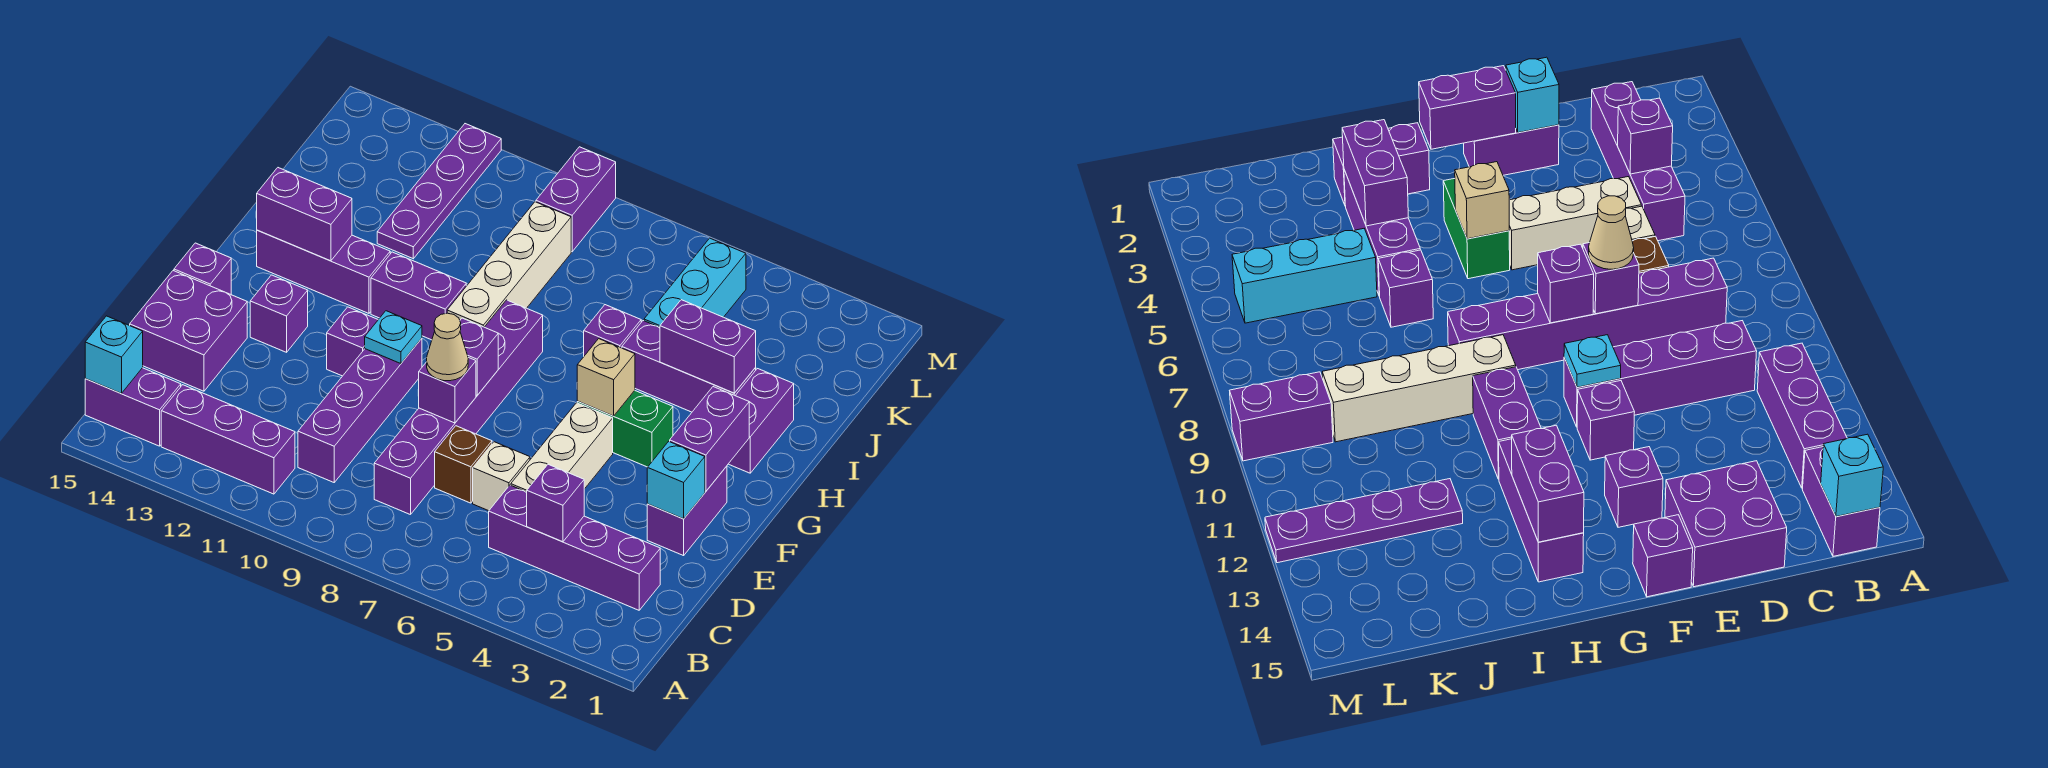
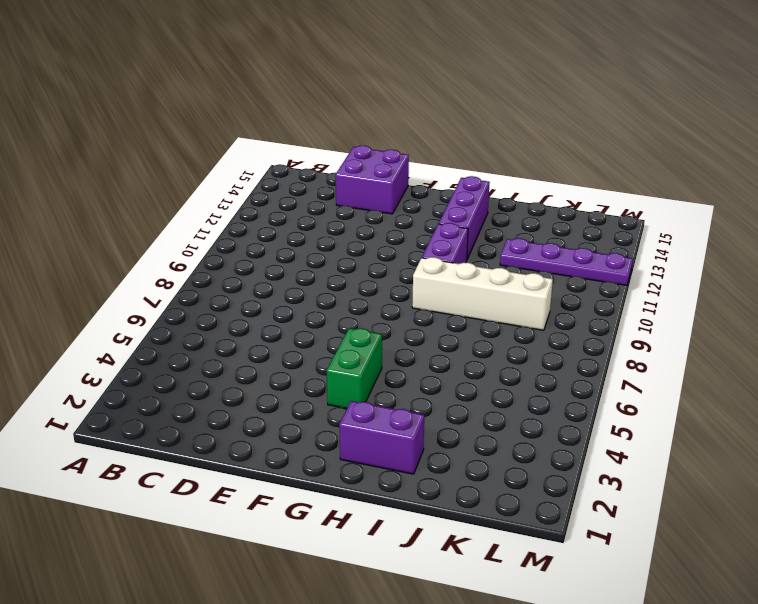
none -> purple 1x3 brick [161,385,295,494]
none -> purple 1x2 brick [85,368,181,446]
none -> purple 1x4 brick [489,485,660,610]
none -> purple 1x6 brick [374,300,543,515]

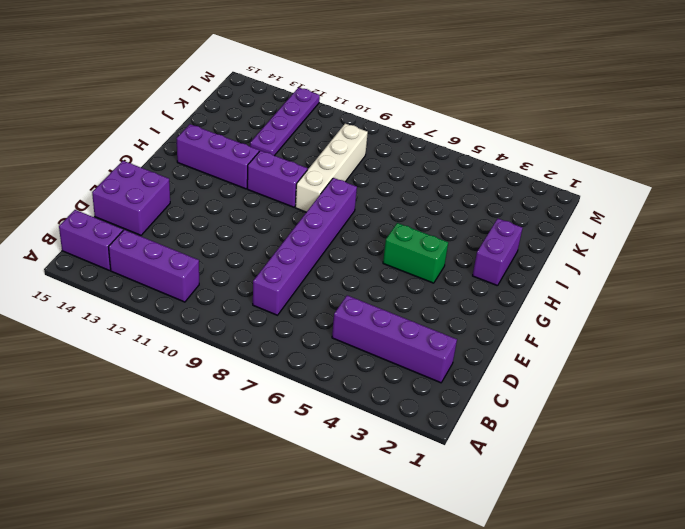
none -> purple 1x4 brick [298,338,422,482]
none -> white 1x3 brick [511,403,613,492]
none -> white 1x1 brick [473,442,530,511]
none -> brown 1x1 brick [435,426,492,503]

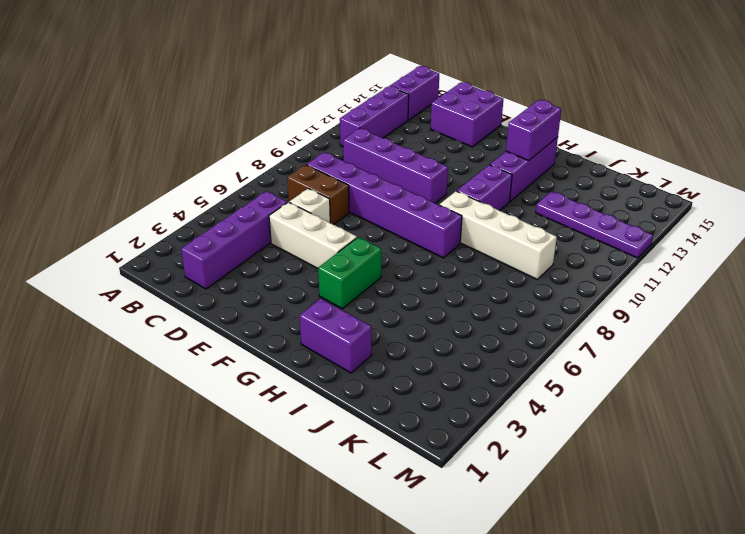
brown 1x2 brick [287,165,349,225] -> brown 1x1 brick [435,426,492,503]
none -> purple 1x2 brick [647,466,727,556]
none -> purple 1x1 brick [327,307,378,376]
none -> purple 1x1 brick [250,275,308,352]
none -> purple 1x1 brick [174,243,231,294]

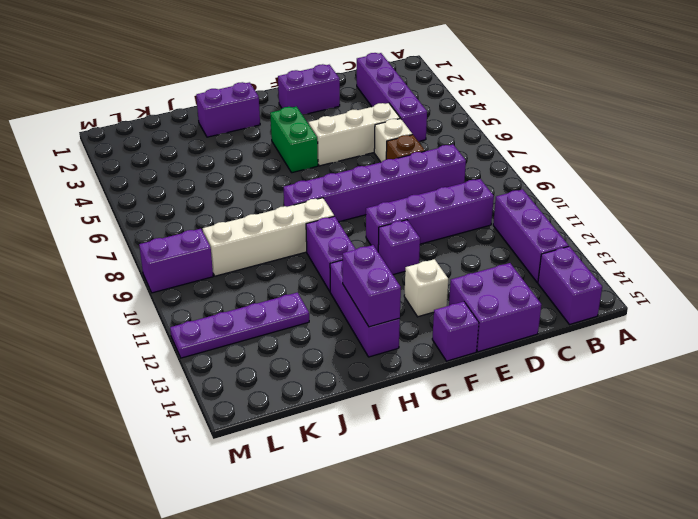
white 1x1 brick [404,259,448,317] -> purple 1x1 brick [250,275,308,352]
none -> purple 1x3 brick [622,321,756,412]
none -> purple 1x1 brick [584,305,641,356]
none -> cyan 1x3 brick [644,238,746,327]
none -> cyan 1x1 brick [85,316,143,393]

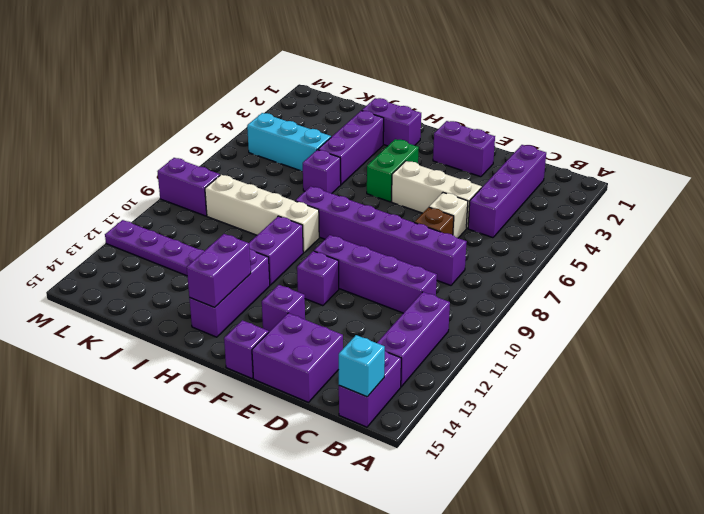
none -> purple 1x1 brick [527,464,584,542]
none -> cyan 1x1 brick [647,441,705,519]
none -> purple 1x1 brick [418,357,476,423]
none -> purple 1x2 brick [670,387,749,491]

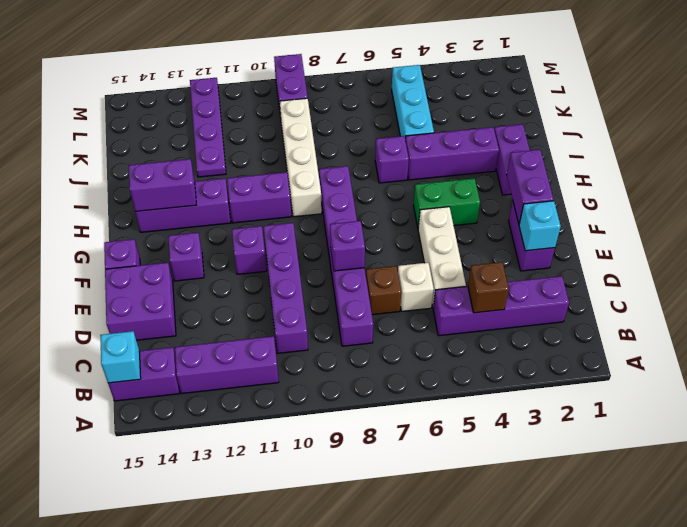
brown 1x1 brick [468,262,509,313] -> purple 1x1 brick [527,464,584,542]
none -> purple 1x1 brick [460,318,498,395]
none -> cyan 1x1 plate [365,311,422,364]
none -> tan 1x1 brick [577,339,635,416]
none -> purple 1x2 brick [660,300,756,393]

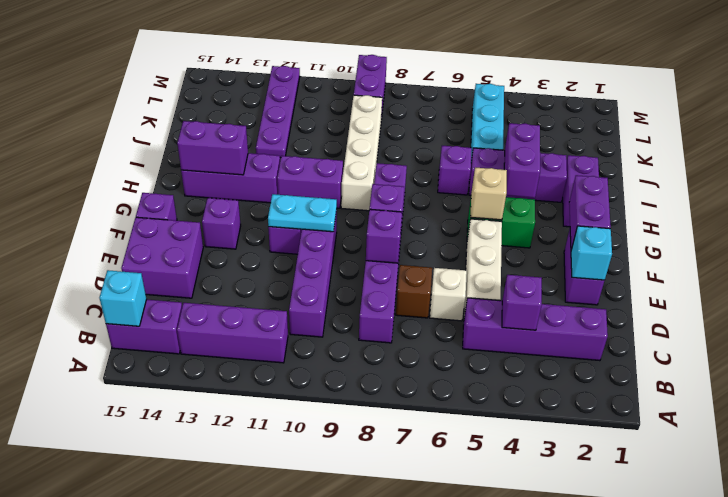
cyan 1x2 plate [268,194,337,232] -> cyan 1x1 plate [365,311,422,364]
purple 1x2 brick [504,123,540,198] -> purple 1x2 brick turned to [660,300,756,393]
none -> tan 1x1 cone [427,313,468,381]

